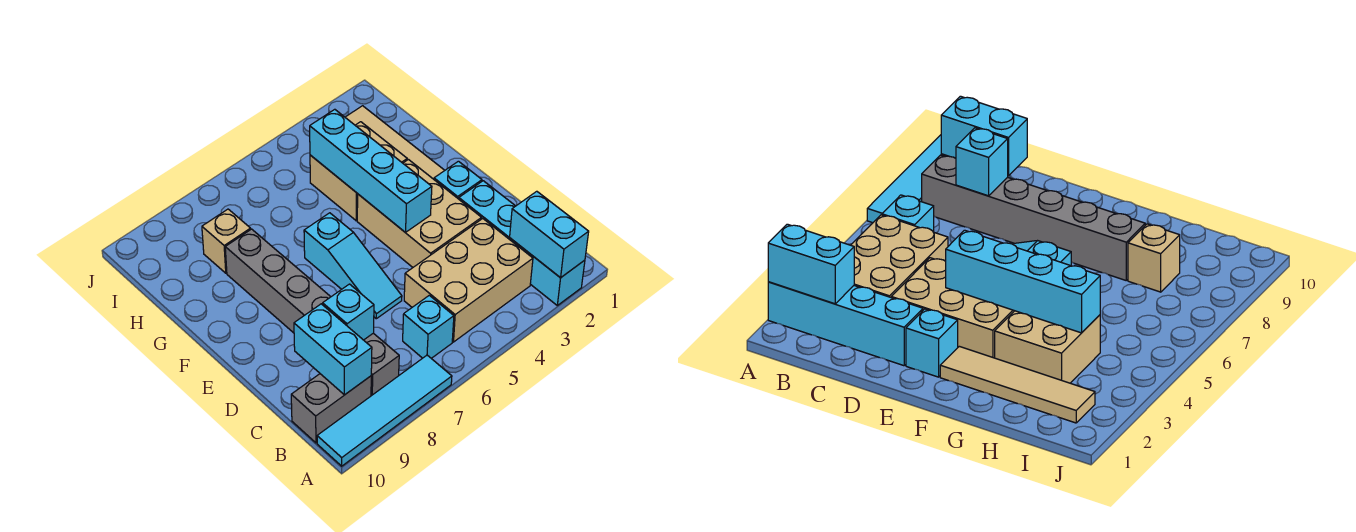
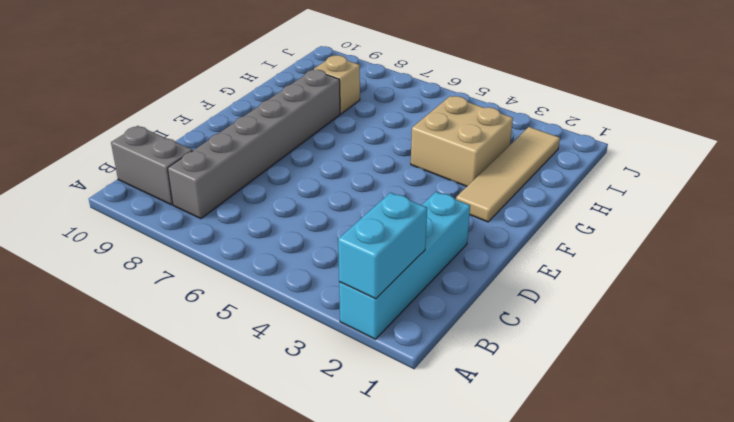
none -> cyan 1x4 tile [317,355,452,466]
none -> tan 2x3 brick [404,219,533,342]
none -> cyan 1x1 brick [403,295,454,358]

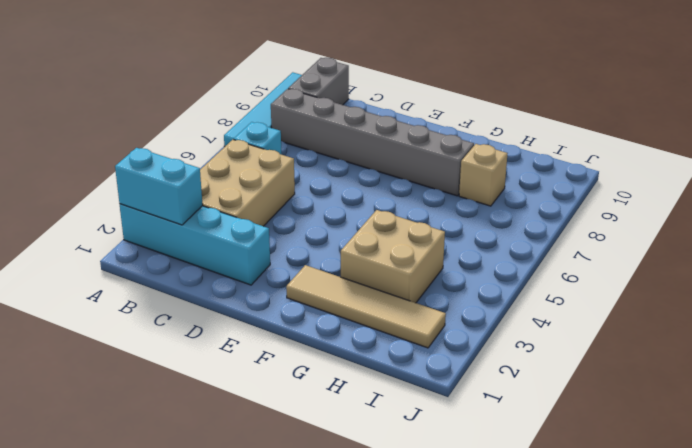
none -> tan 2x3 brick [357,160,482,267]
none -> cyan 1x3 slope [304,213,402,319]
none -> cyan 1x1 brick [434,161,482,199]

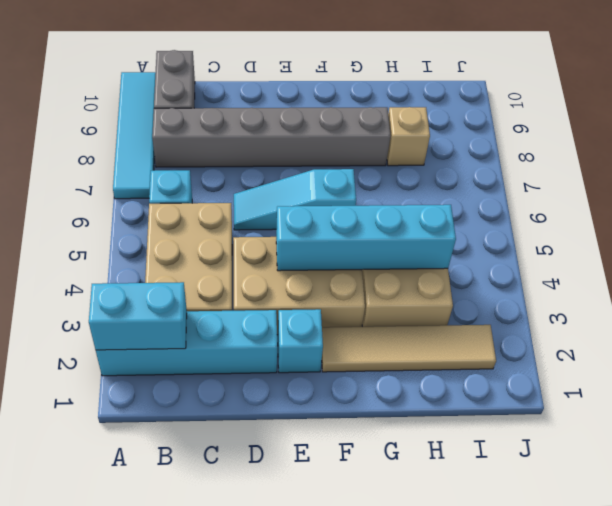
none -> cyan 1x2 brick [294,304,372,395]
none -> cyan 1x1 brick [323,284,374,340]

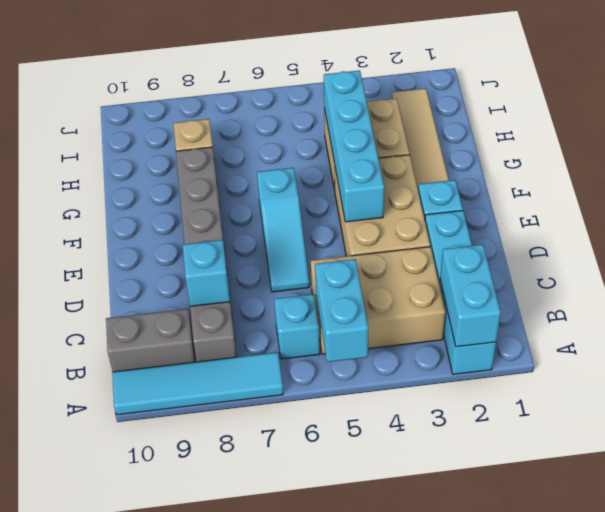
cyan 1x2 brick [315,259,368,362] -> cyan 1x2 brick moved to [294,304,372,395]

